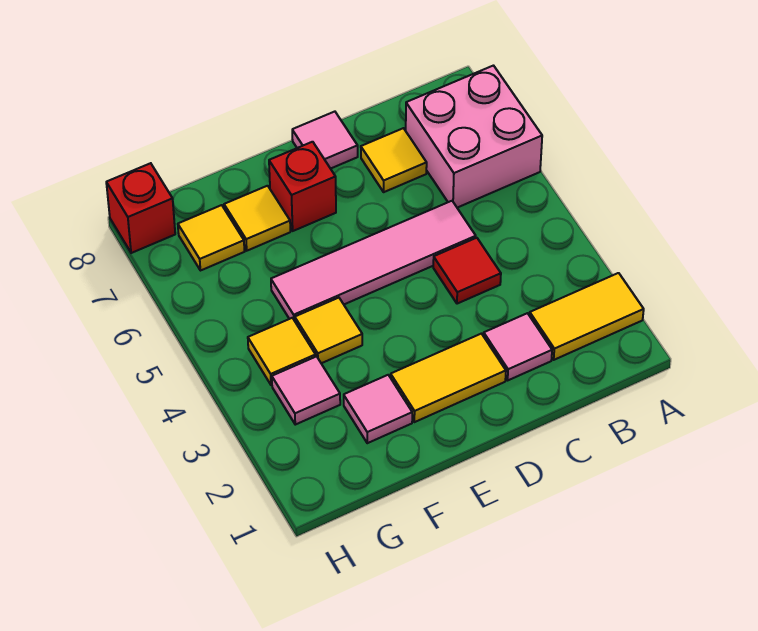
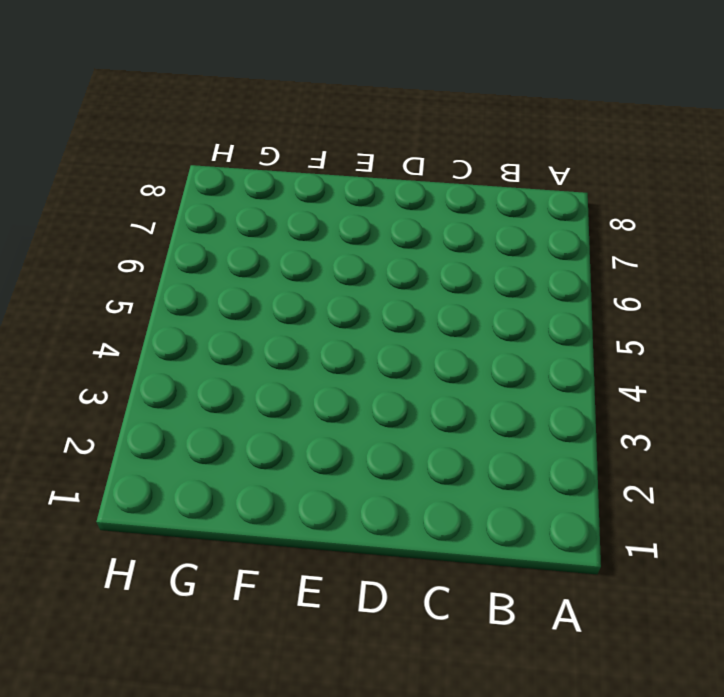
none -> yellow 1x2 tile [530,273,644,360]
none -> pink 2x2 brick [406,66,542,208]
none -> pink 1x1 tile [484,313,552,380]

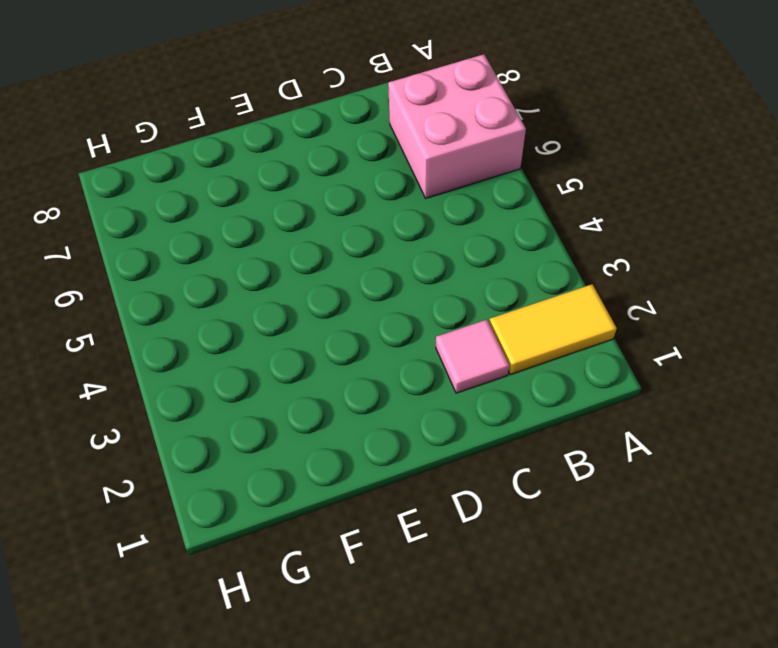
none -> red 1x1 tile [433,238,501,304]
none -> pink 1x4 tile [271,201,476,321]
none -> yellow 1x1 tile [361,128,427,192]

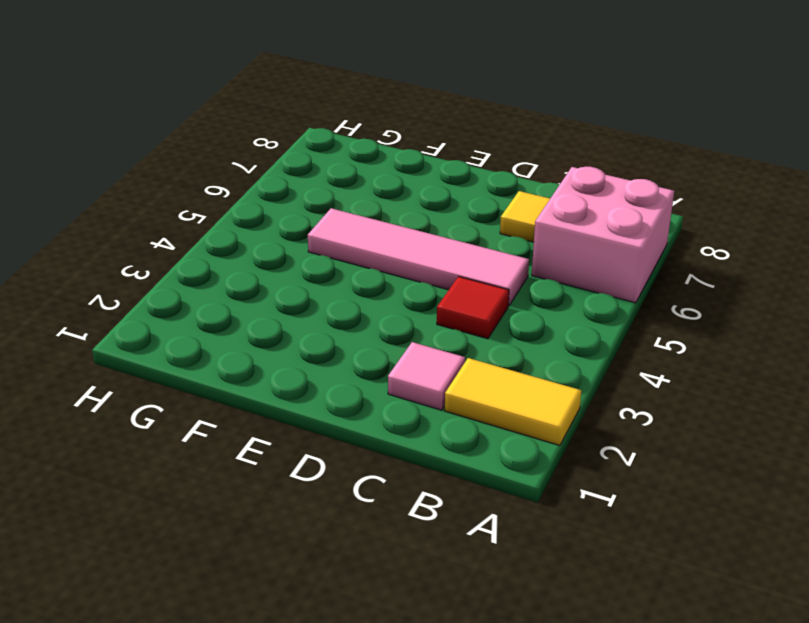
none -> yellow 1x2 tile [391,334,506,422]
none -> pink 1x1 tile [292,112,358,169]
none -> red 1x1 brick [269,142,336,231]

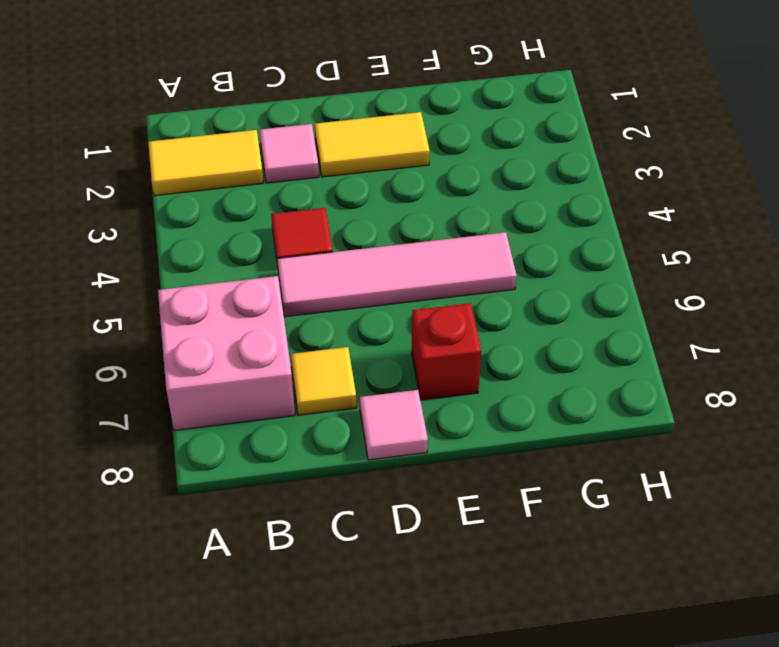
none -> pink 1x1 tile [344,375,412,443]
none -> yellow 1x1 tile [295,298,362,363]
none -> yellow 1x1 tile [224,186,290,251]

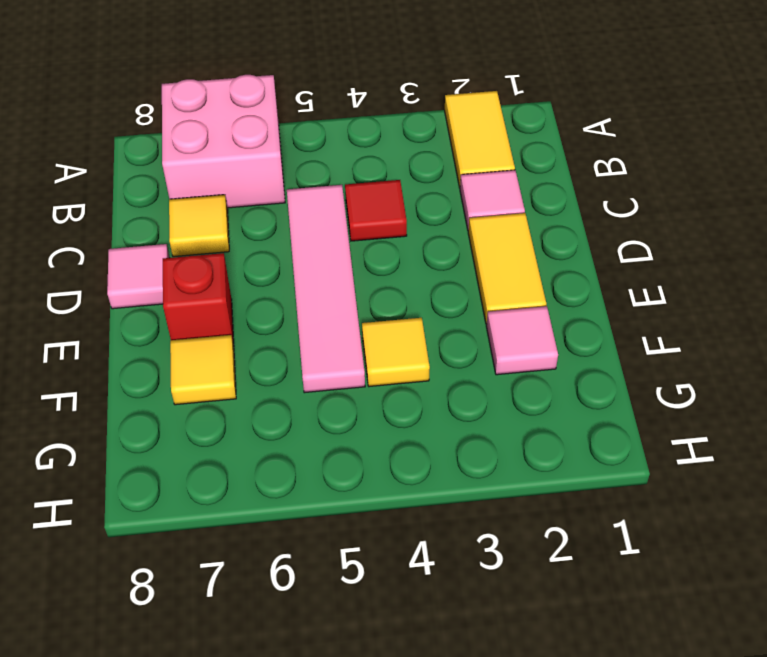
none -> pink 1x1 tile [272,357,340,425]
none -> yellow 1x1 tile [248,318,316,385]
none -> yellow 1x1 tile [178,205,244,271]

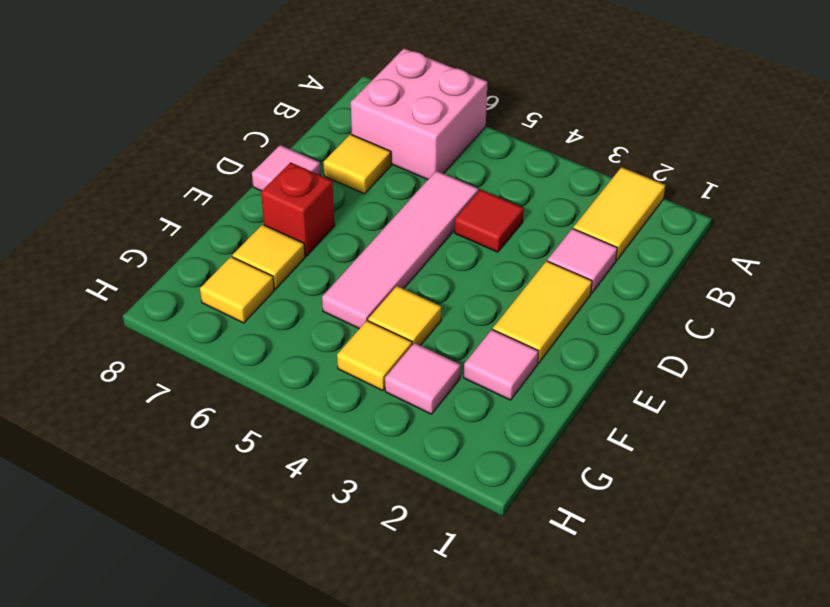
none -> red 1x1 brick [106,163,175,253]

